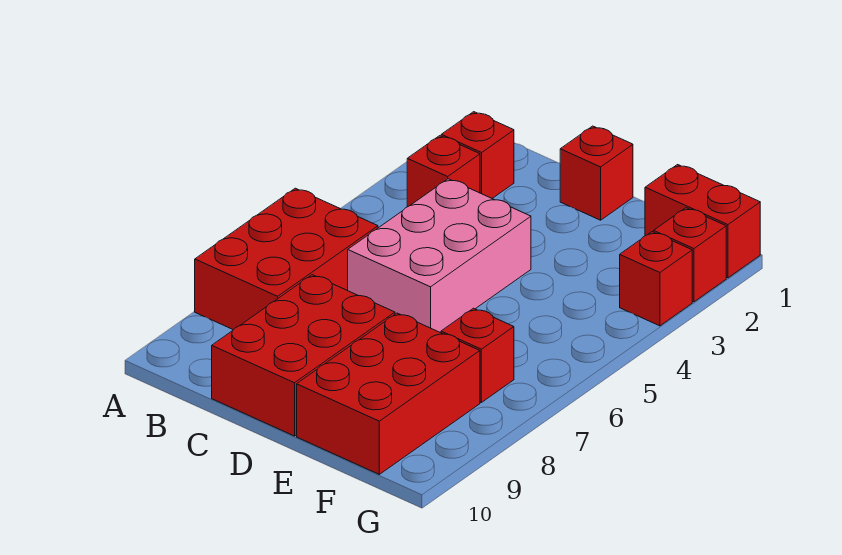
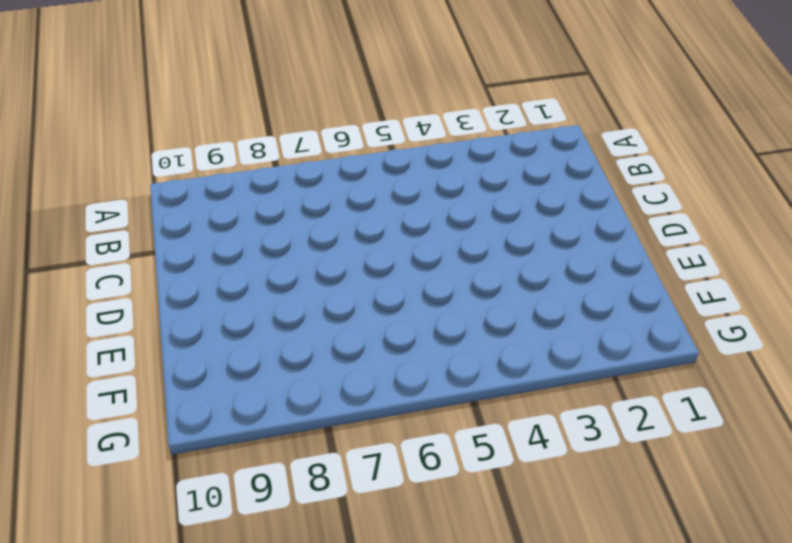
none -> red 2x3 brick [195,188,378,330]
none -> red 1x1 brick [441,112,514,198]

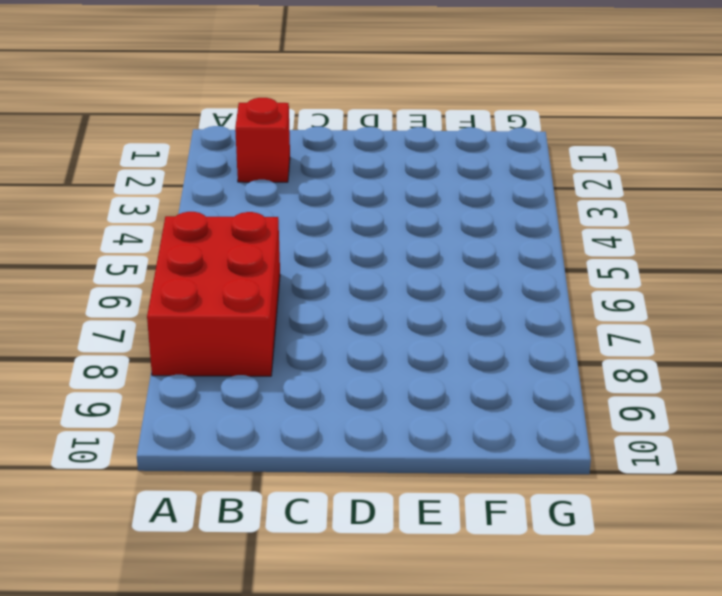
none -> red 1x1 brick [407,136,480,207]
none -> pink 2x3 brick [348,179,531,333]

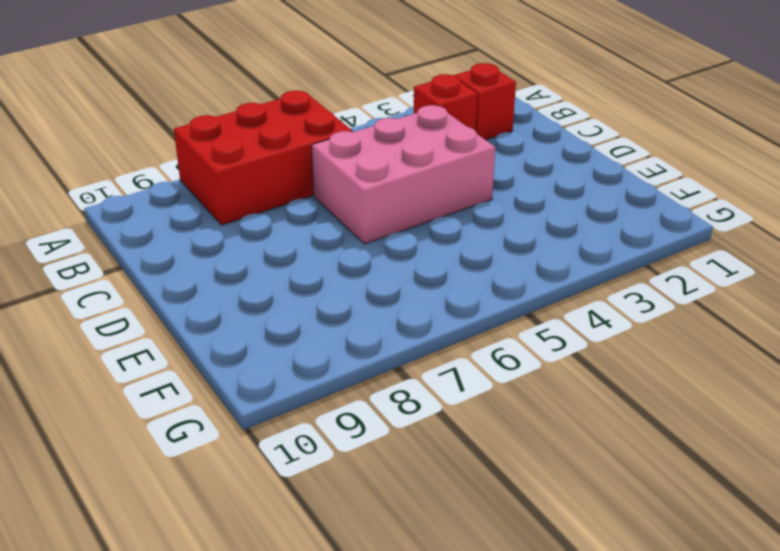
none -> red 2x3 brick [212,275,395,436]
none -> red 1x1 brick [560,126,633,220]

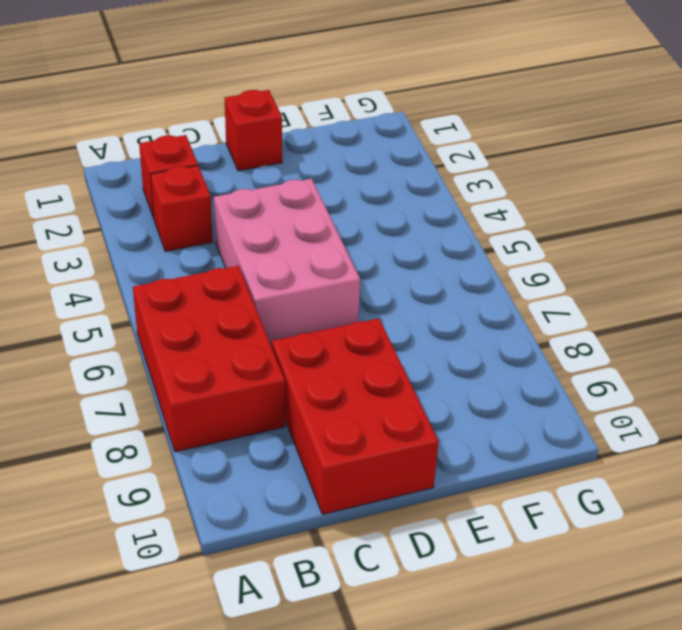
none -> red 2x3 brick [297,313,480,474]
none -> red 1x2 brick [645,165,760,278]

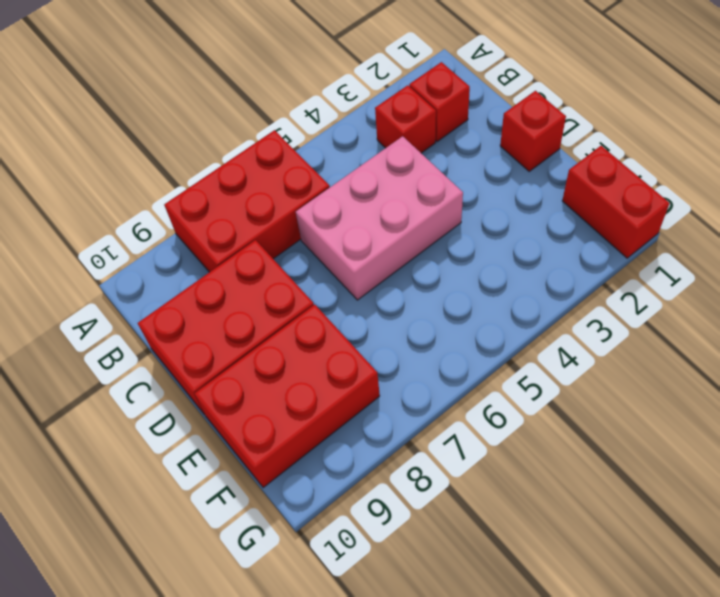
none -> red 1x1 brick [441,308,514,402]
none -> red 1x1 brick [654,208,726,302]

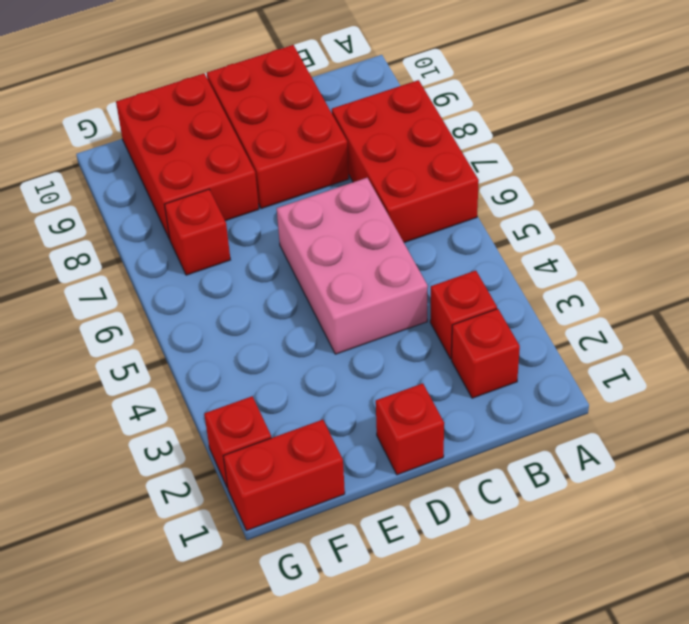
none -> red 1x1 brick [620,232,692,326]

